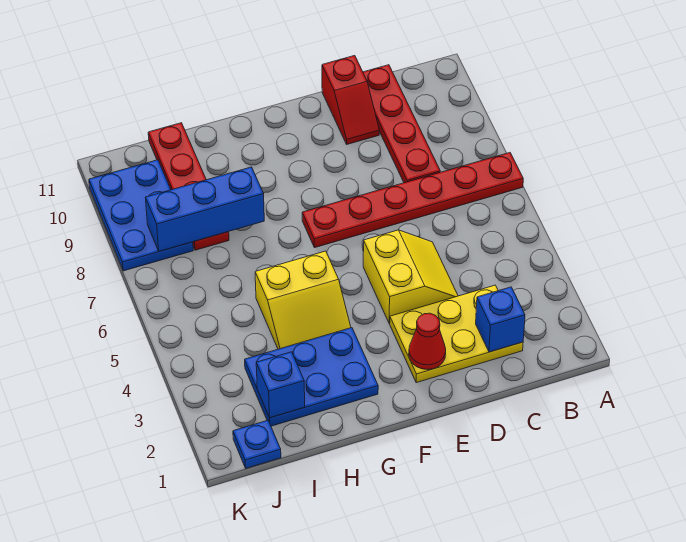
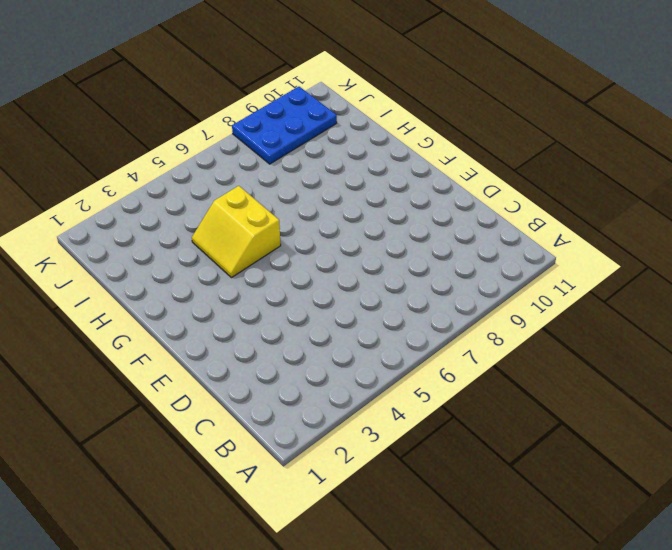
none -> red 1x6 plate [302,153,523,248]
none -> yellow 2x3 plate [390,285,523,383]
none -> red 1x4 plate [363,65,440,183]

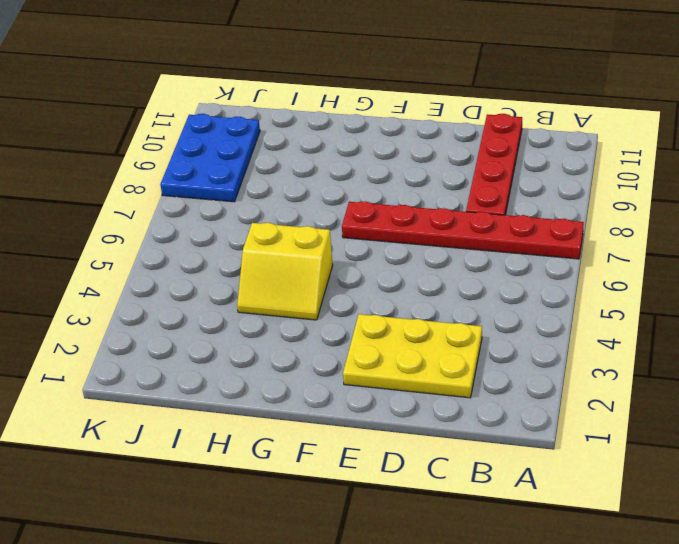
none -> yellow 2x2 slope [363,230,458,323]
none -> red 1x2 slope [322,56,379,144]
none -> blue 2x3 plate [245,328,378,426]

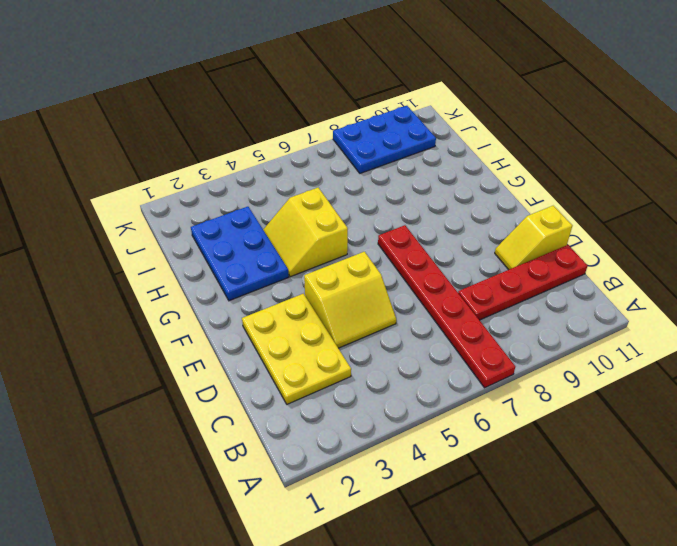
yellow 1x2 slope [495,206,572,270] -> red 1x2 slope [322,56,379,144]
none -> red 1x4 plate [148,123,229,250]
none -> blue 1x1 plate [233,420,281,468]
none -> blue 1x1 brick [476,287,525,352]

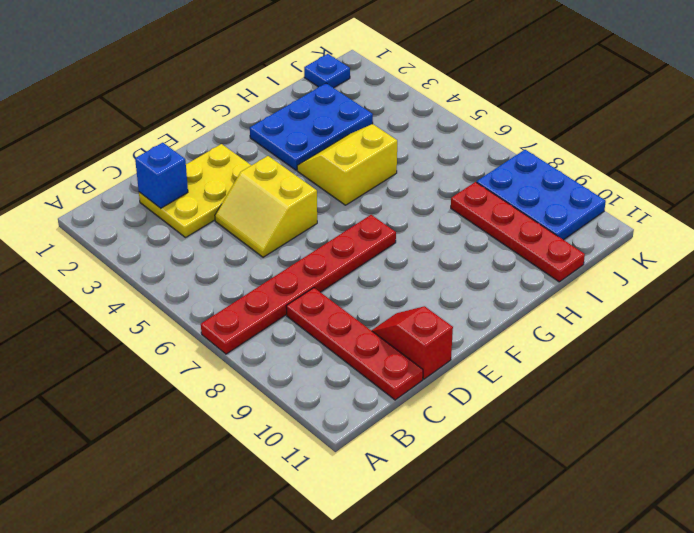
none -> red 1x1 cone [409,313,446,370]
none -> blue 1x3 brick [145,167,264,251]
none -> blue 1x1 brick [256,352,305,418]

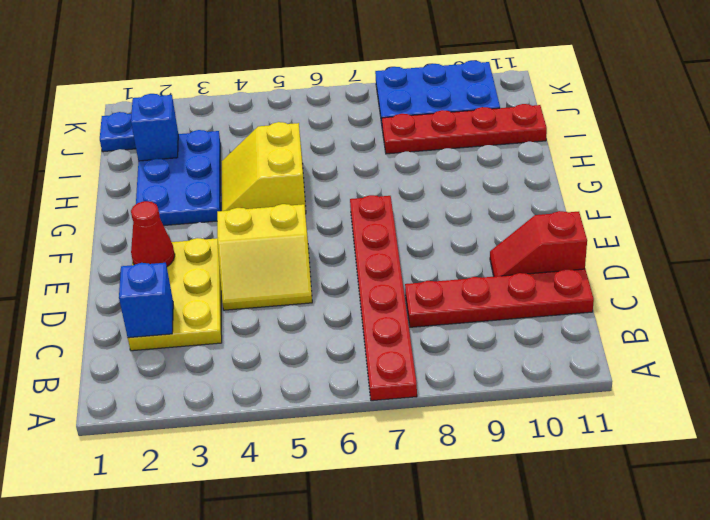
none -> blue 1x3 brick [145,167,264,251]

